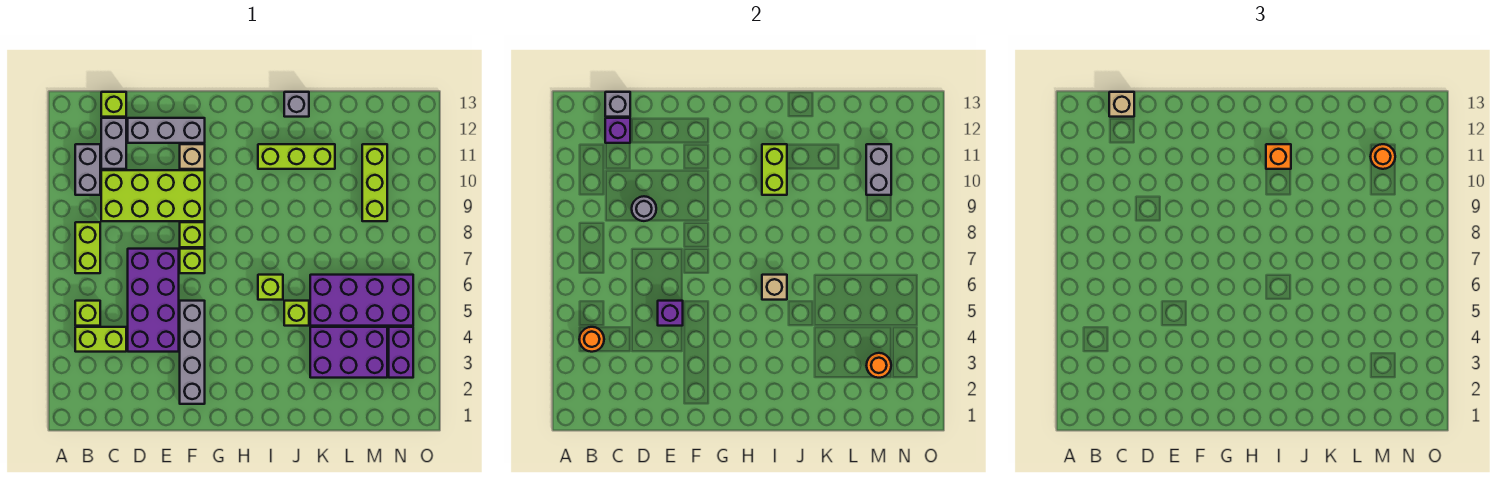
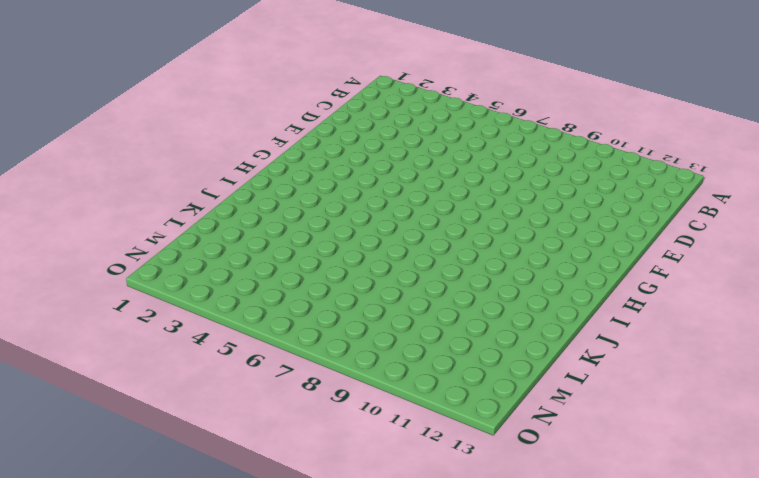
none -> lime 1x2 brick [75,327,126,352]
none -> lime 1x1 brick [75,301,100,326]
none -> lime 1x2 brick [75,222,100,273]
none -> grey 1x2 brick [75,144,100,195]

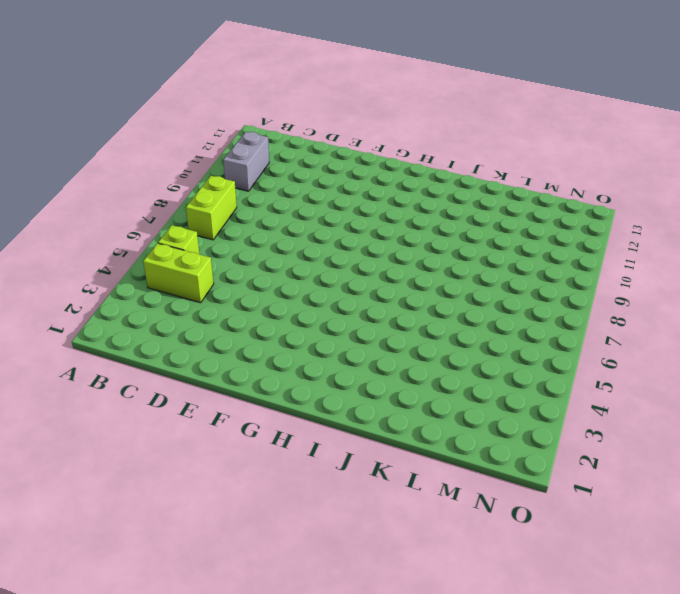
none -> lime 2x4 brick [101,170,205,221]
none -> grey 1x2 brick [101,118,126,169]
none -> lime 1x1 brick [101,92,126,117]
none -> purple 2x4 brick [128,249,179,352]

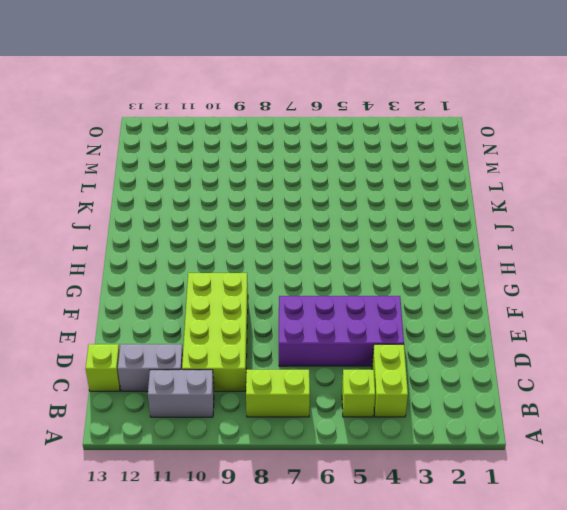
none -> grey 1x3 brick [128,118,205,143]
none -> grey 1x4 brick [180,301,205,404]
none -> lime 1x1 brick [180,249,205,273]
none -> lime 1x1 brick [180,222,205,247]

